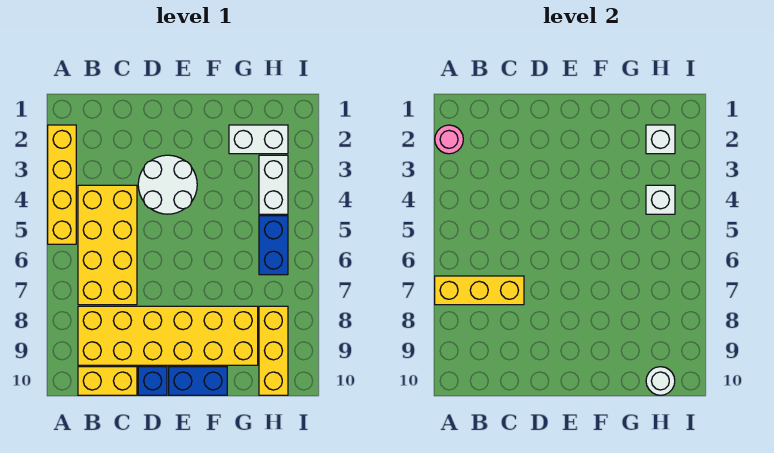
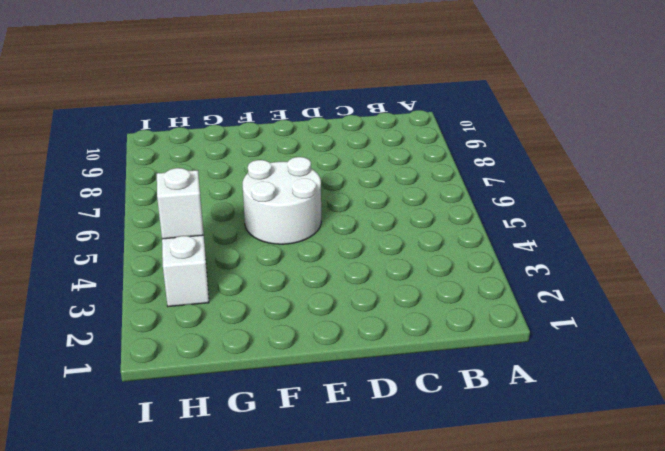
white 2x2 round brick [243,157,321,244] -> white 2x2 round brick moved to [138,155,197,214]
none -> yellow 1x4 brick [48,125,76,244]
none -> yellow 2x4 brick [78,185,137,305]
none -> yellow 2x6 brick [78,306,258,365]

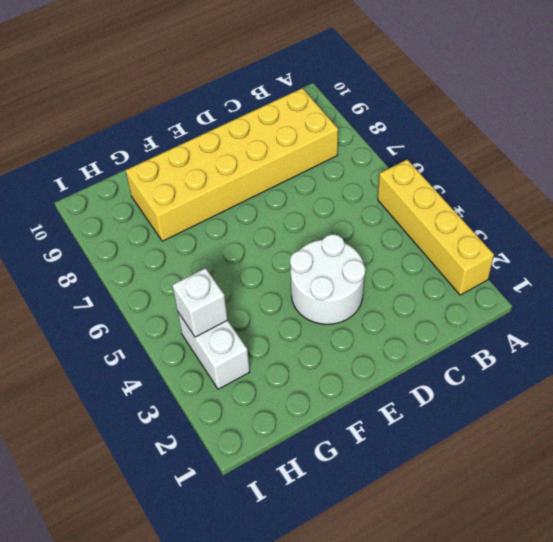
none -> yellow 2x4 brick [78,185,137,305]
none -> yellow 1x2 brick [78,367,137,395]
none -> blue 1x1 brick [138,367,167,395]

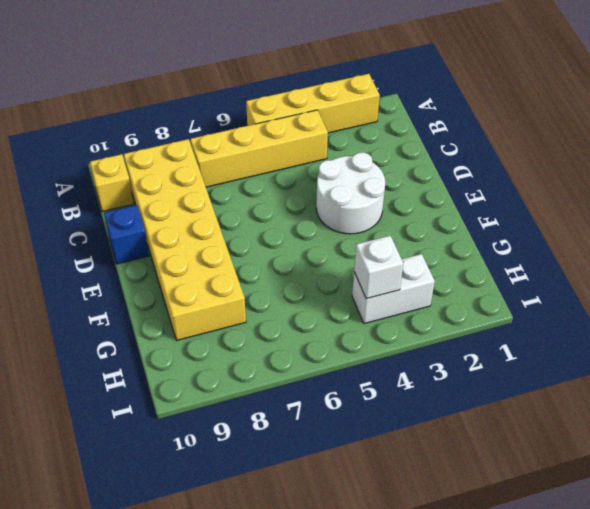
yellow 1x4 brick [190,110,328,187] -> yellow 2x4 brick [78,185,137,305]
yellow 1x1 brick [90,154,134,212] -> yellow 1x2 brick [78,367,137,395]
none -> blue 1x2 brick [169,367,227,395]
none -> white 1x2 brick [229,125,288,154]
none -> blue 1x2 brick [259,216,288,275]

